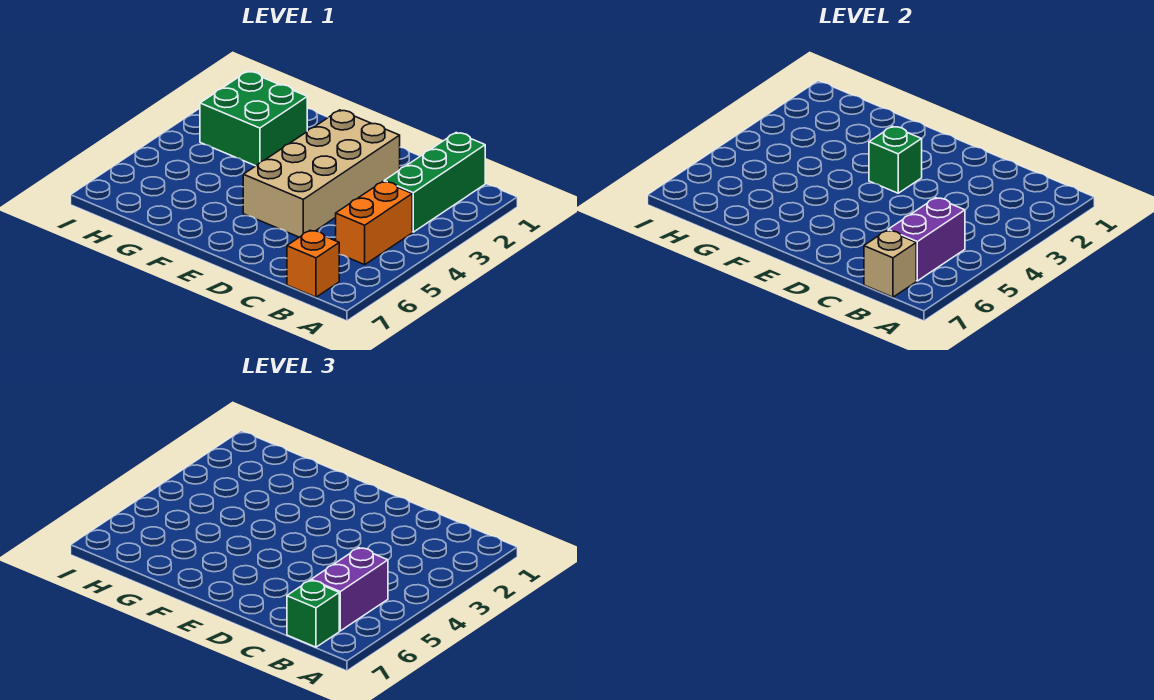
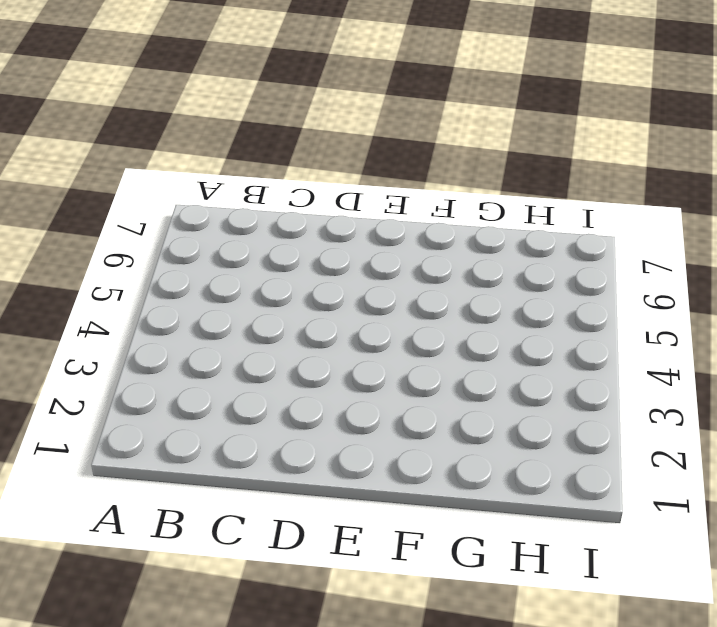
none -> green 1x3 brick [384,133,485,232]
none -> orange 1x2 brick [336,181,412,265]

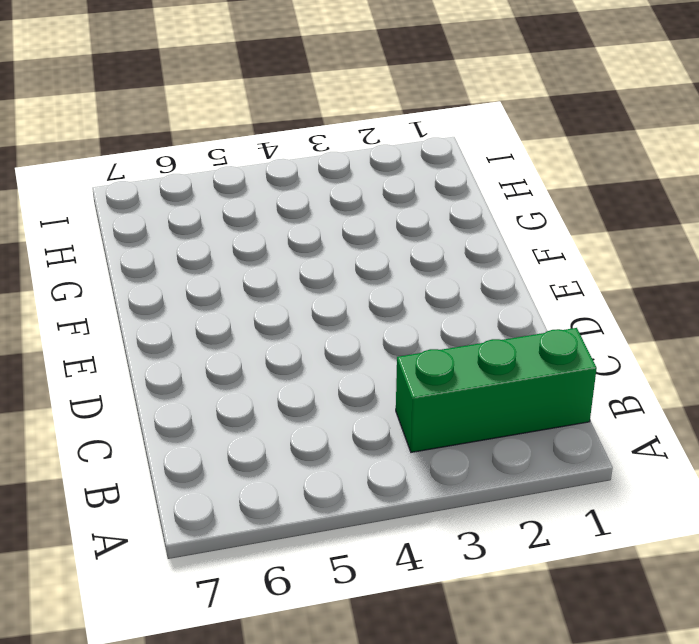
none -> orange 1x2 brick [336,181,412,265]
none -> orange 1x1 brick [287,230,339,297]

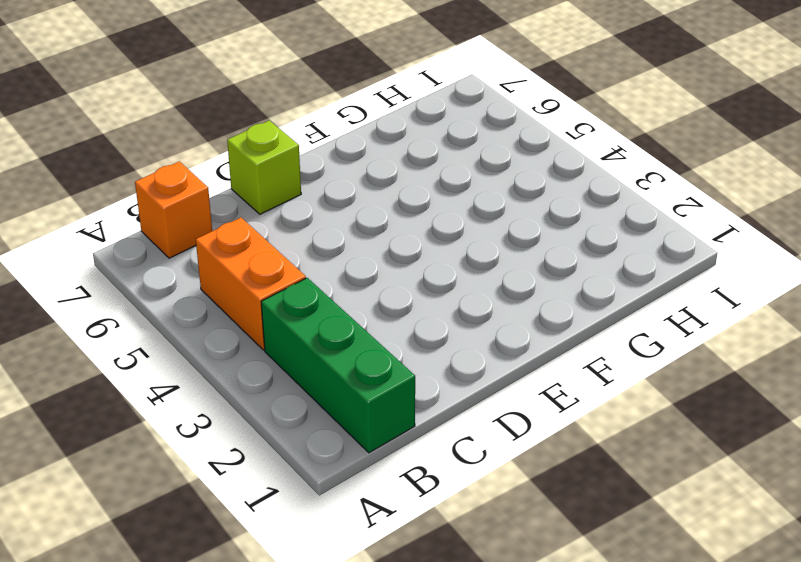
lime 1x1 brick [227,120,301,214] -> none
none -> tan 2x4 brick [243,110,400,237]
none -> green 2x2 brick [200,71,307,166]

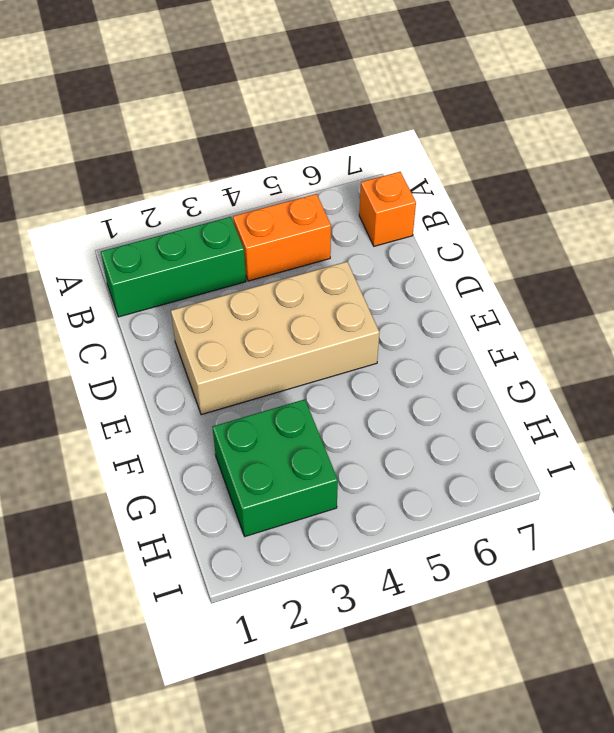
none -> purple 1x2 brick [888,198,965,281]
none -> tan 1x1 brick [864,230,916,297]

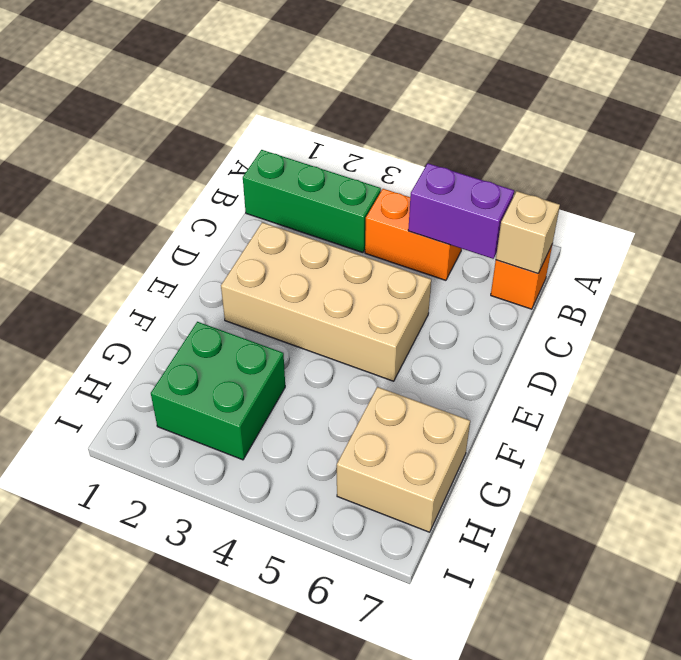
tan 2x2 brick [337,387,470,532] -> none
none -> green 1x1 brick [869,126,922,193]
none -> purple 1x2 brick [311,548,388,631]

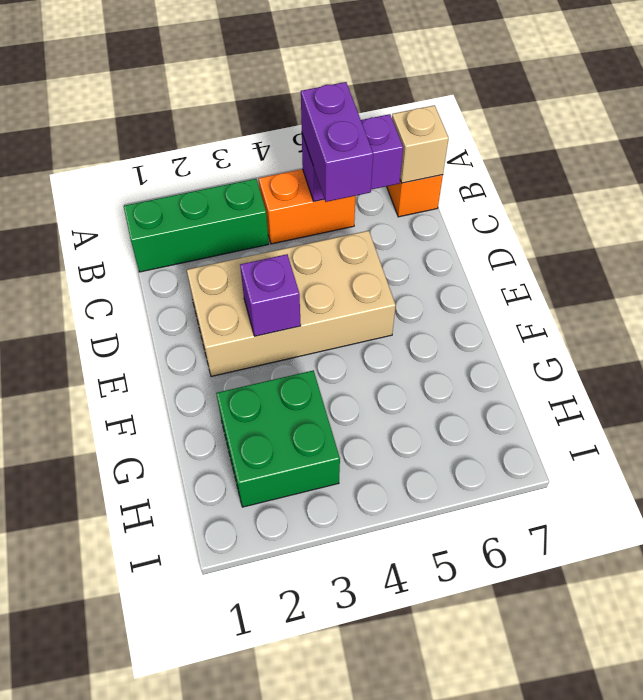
purple 1x2 brick [301,82,373,202] -> purple 1x2 brick turned to [311,548,388,631]
purple 1x1 brick [240,254,301,336] -> green 1x1 brick [869,126,922,193]
none -> green 1x1 brick [287,580,339,647]

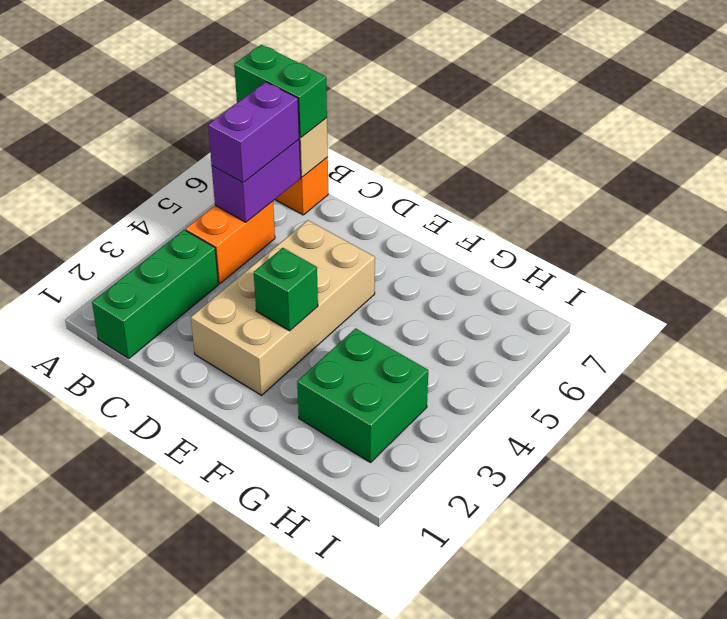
green 1x2 brick [234,45,327,138] -> green 1x1 brick [287,580,339,647]

